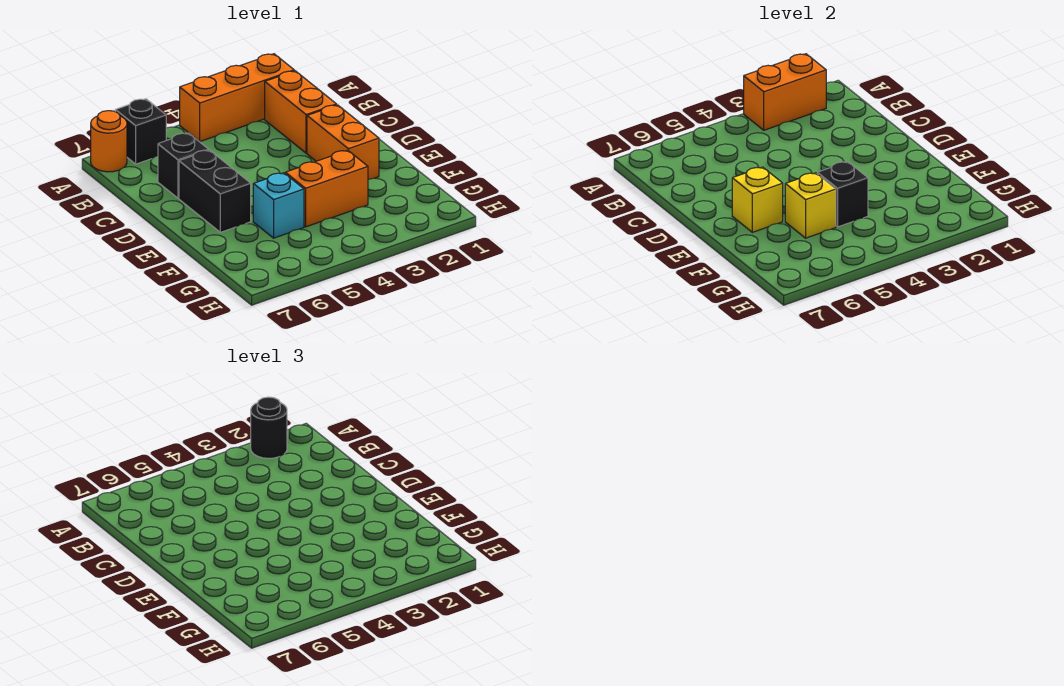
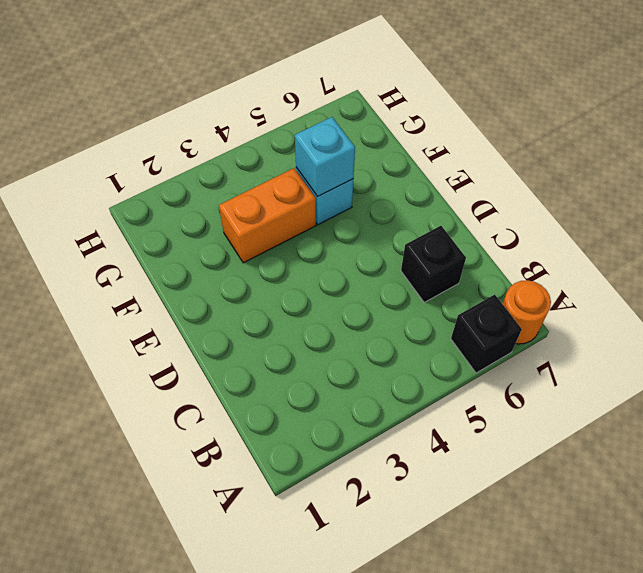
cyan 1x1 brick [295,117,355,197] -> yellow 1x1 brick [785,173,836,238]
none -> orange 1x3 brick [180,54,294,142]
none -> orange 1x2 brick [265,71,337,153]
none -> orange 1x2 brick [307,105,379,179]

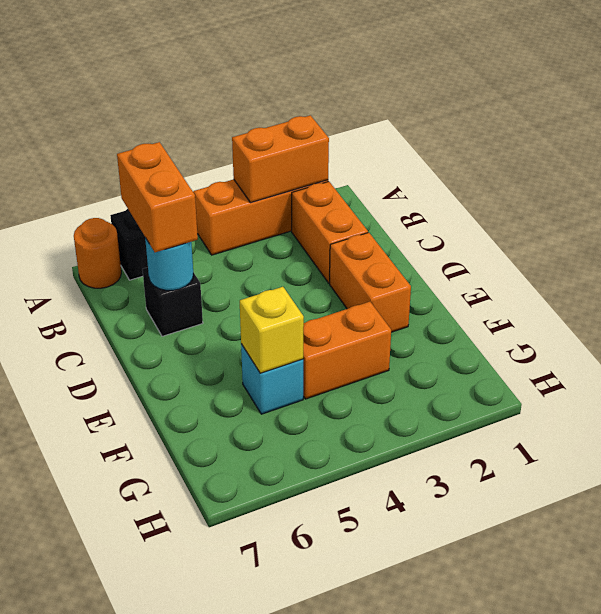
orange 1x2 brick [117,142,198,252] -> none
cyan 1x1 round brick [145,238,193,290] -> none
none -> black 1x2 brick [179,150,251,232]
none -> yellow 1x1 brick [732,167,783,232]
none -> black 1x1 brick [817,162,868,227]

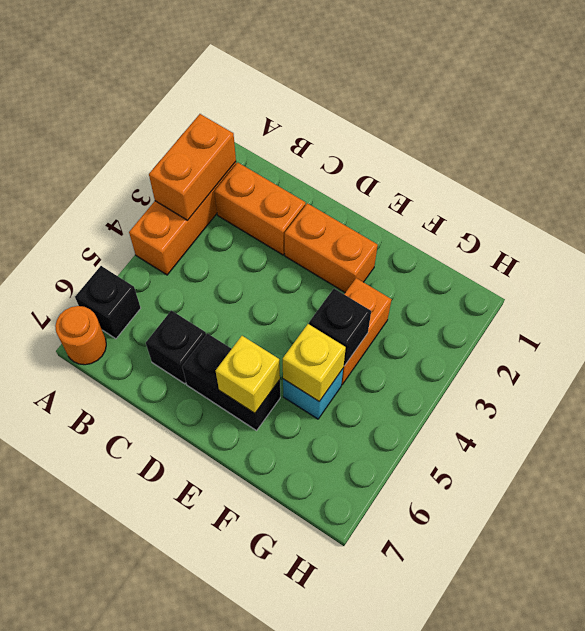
none -> black 1x1 round brick [251,397,287,458]

